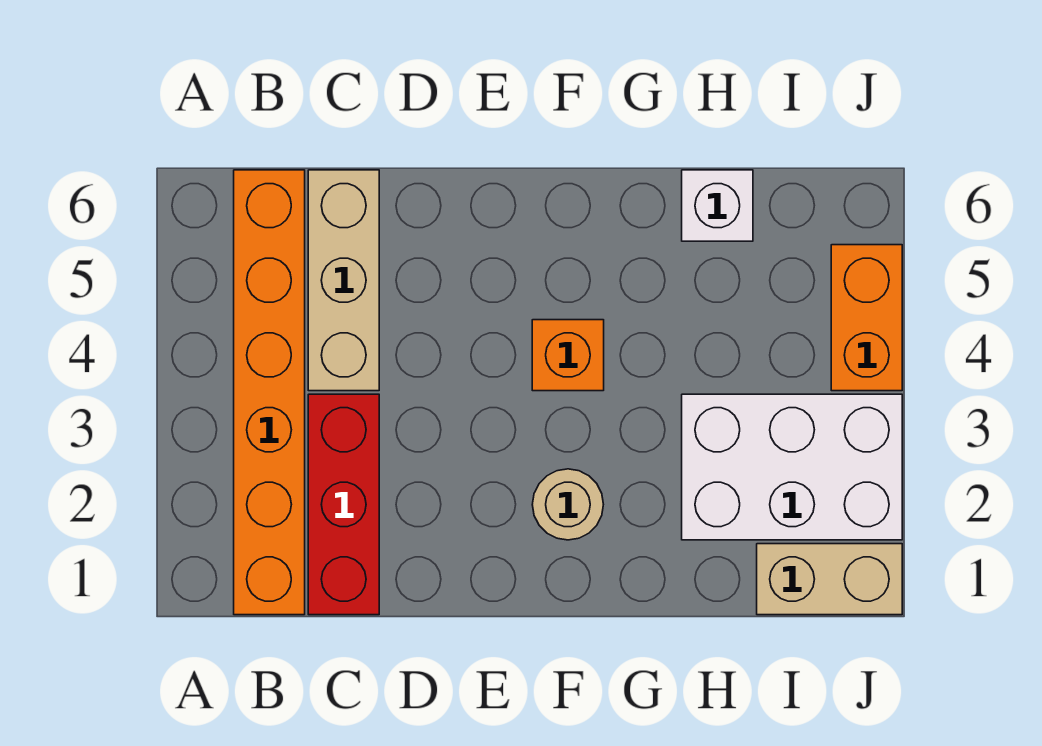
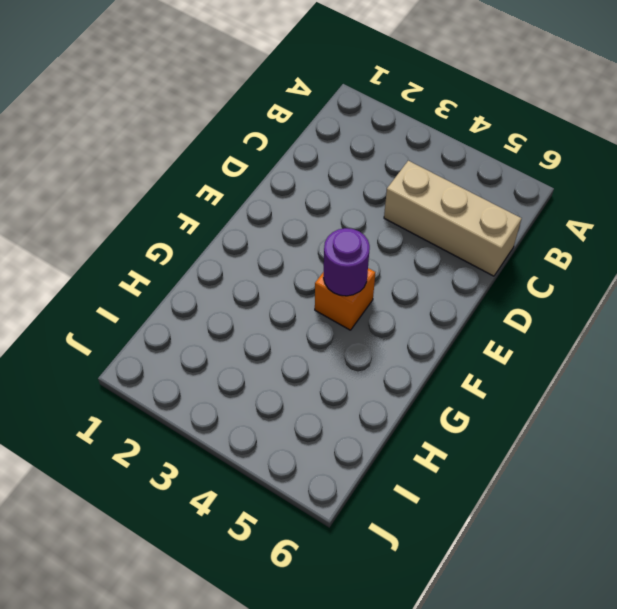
purple 1x1 round brick [324,228,370,296] -> none
none -> orange 1x6 brick [234,170,305,615]
none -> red 1x3 brick [308,394,379,615]

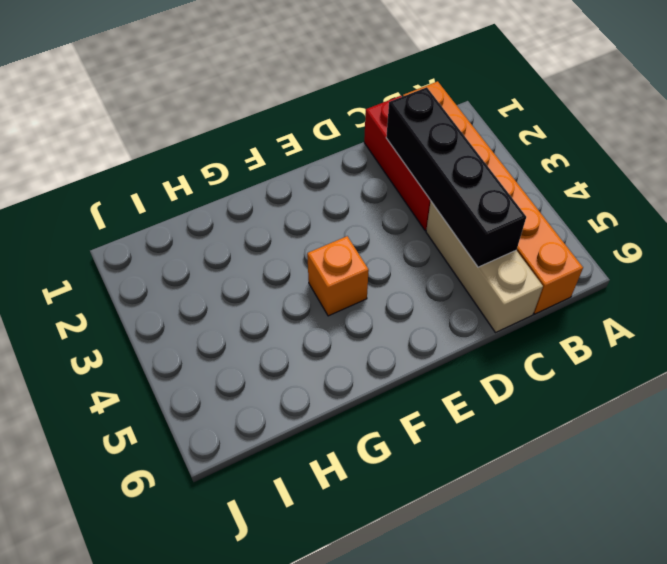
black 1x4 brick [386,87,526,267] -> none
none -> tan 1x1 round brick [532,469,603,540]
none -> white 2x3 brick [682,394,902,540]

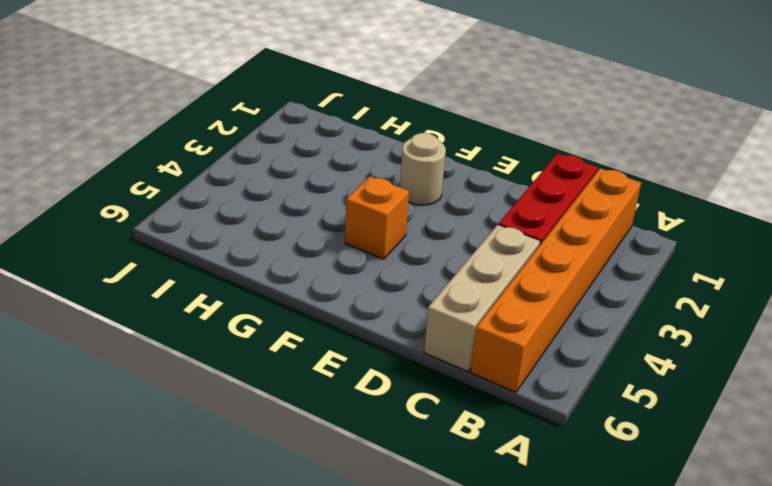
none -> white 2x3 brick [682,394,902,540]
none -> white 1x1 brick [682,170,753,241]

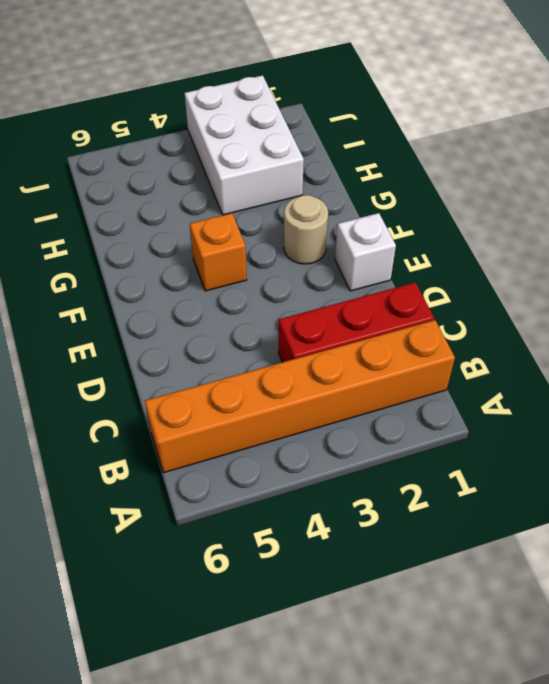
white 1x1 brick [335,213,396,291] -> white 1x1 brick moved to [682,170,753,241]
none -> tan 1x3 brick [308,170,379,391]
none -> tan 1x2 brick [757,544,902,615]

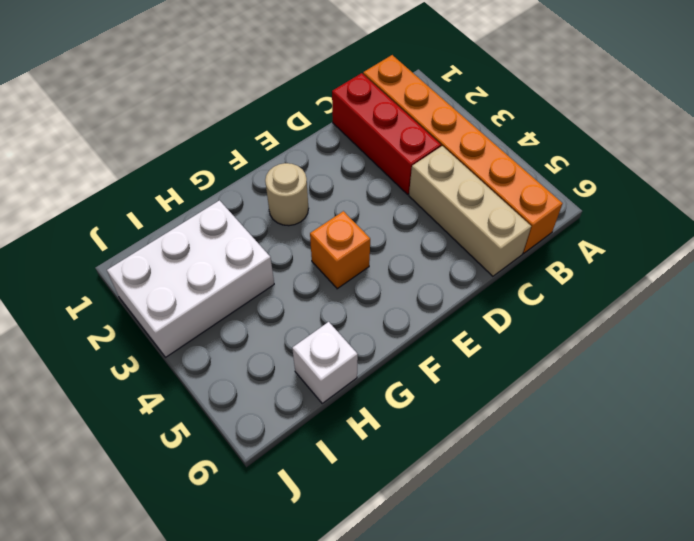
none -> tan 1x2 brick [757,544,902,615]
none -> orange 1x2 brick [831,245,902,391]

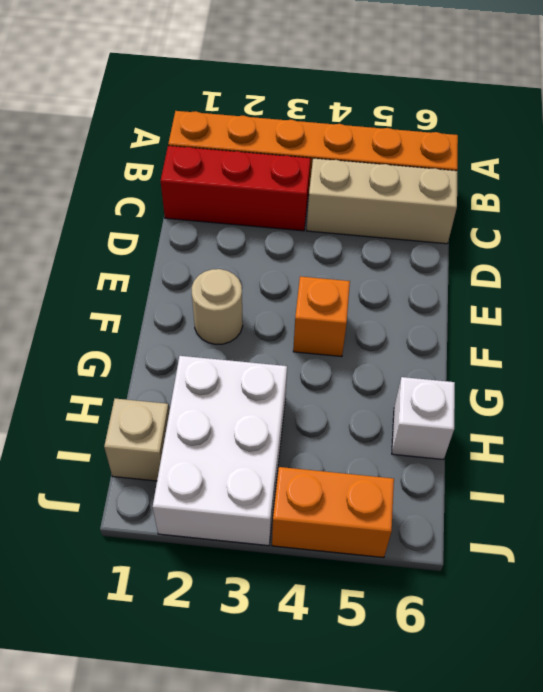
tan 1x1 brick [104,399,169,481] -> tan 1x2 brick [757,544,902,615]

